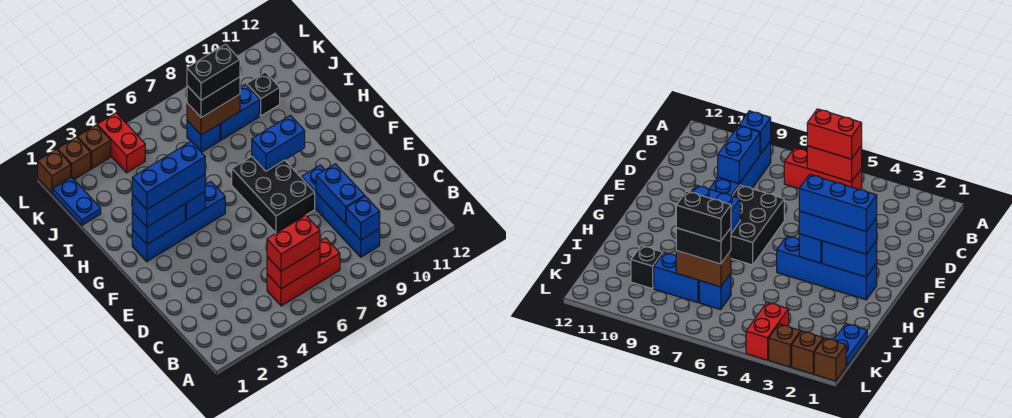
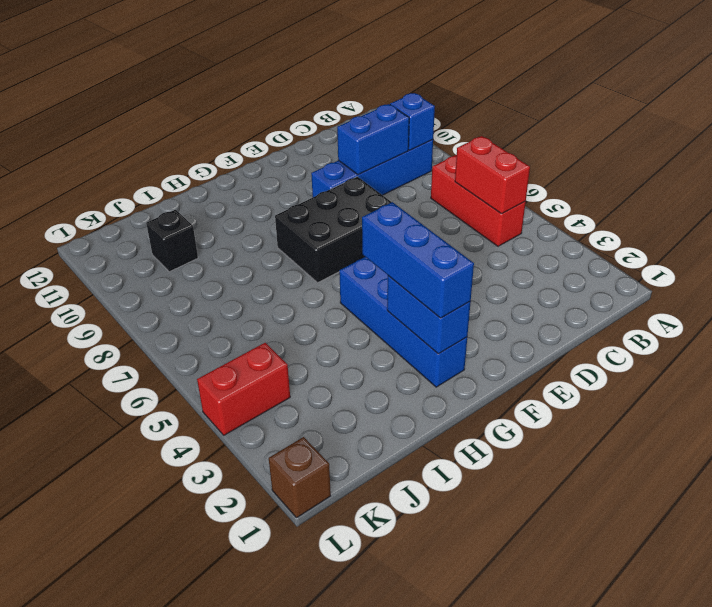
none -> blue 1x2 plate [53,177,101,225]
none -> blue 1x1 brick [187,121,220,152]
none -> blue 1x2 brick [220,84,260,140]

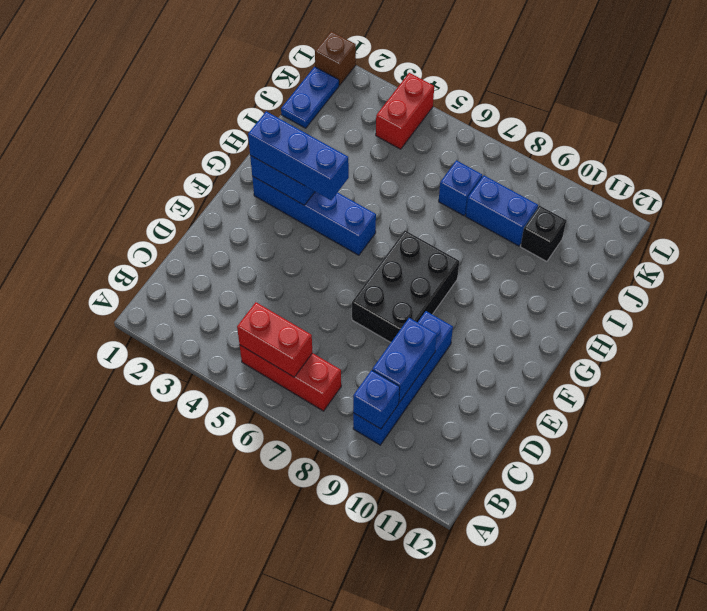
none -> brown 1x1 brick [58,137,91,180]
none -> brown 1x1 brick [77,125,111,169]
none -> blue 1x1 brick [185,192,205,220]

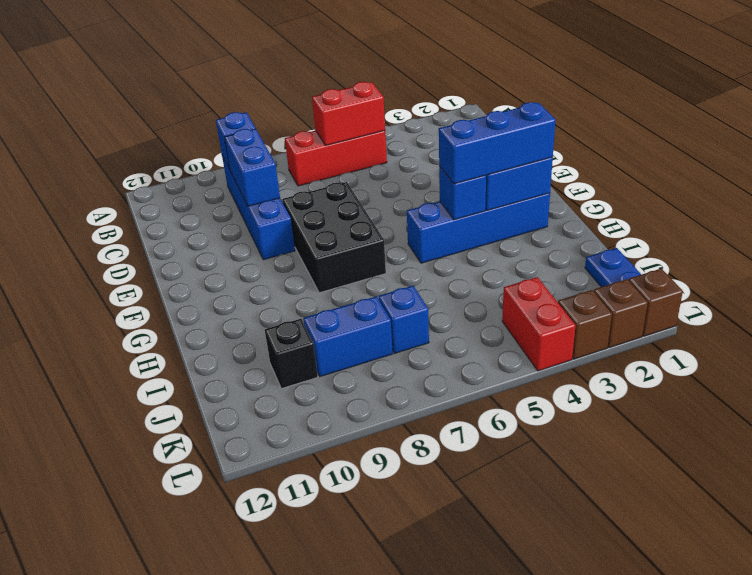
none -> blue 1x2 brick [252,115,305,171]
none -> brown 1x2 brick [187,94,240,135]
none -> red 1x2 brick [267,215,320,271]

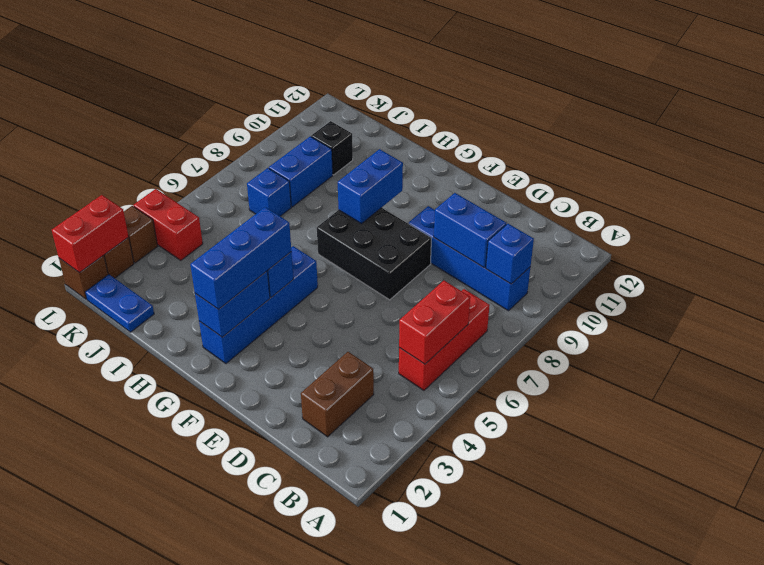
brown 1x2 brick [301,352,374,437] -> brown 1x2 brick moved to [187,94,240,135]
red 1x2 brick [52,195,129,273] -> red 1x2 brick moved to [267,215,320,271]
none -> black 1x2 brick [187,77,240,118]
none -> blue 1x3 brick [132,142,205,210]
none -> black 1x2 brick [187,44,240,100]

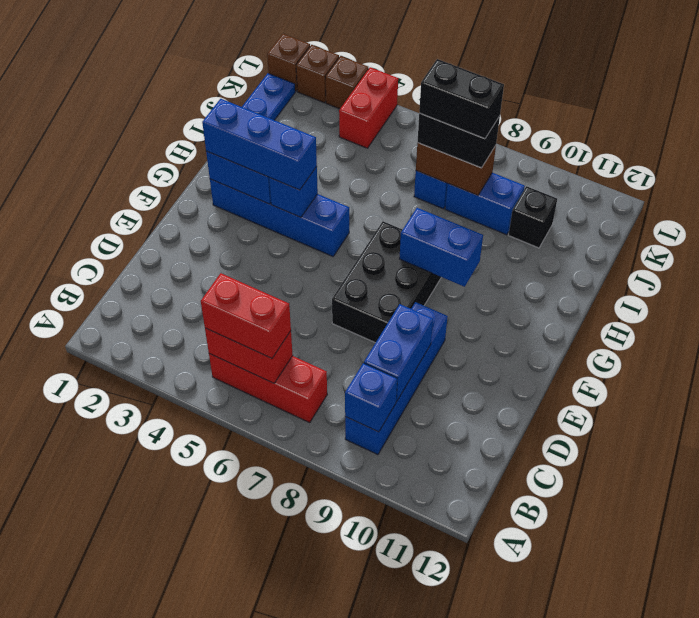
none -> blue 1x3 brick [132,142,205,210]

